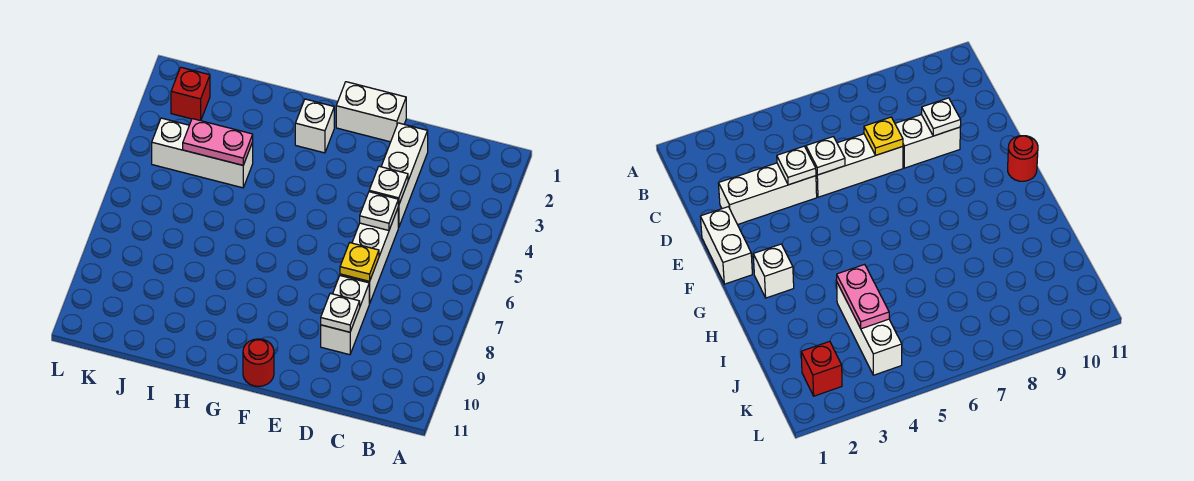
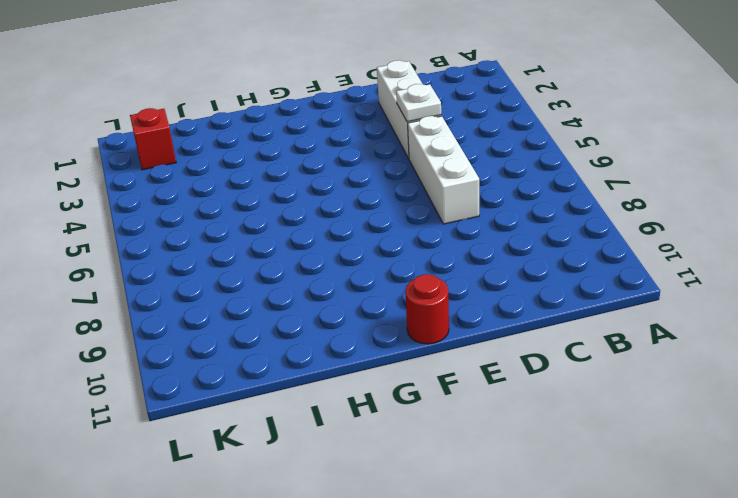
none -> white 1x2 brick [321,276,369,355]
none -> white 1x2 brick [336,82,406,142]
none -> white 1x1 brick [295,99,334,153]

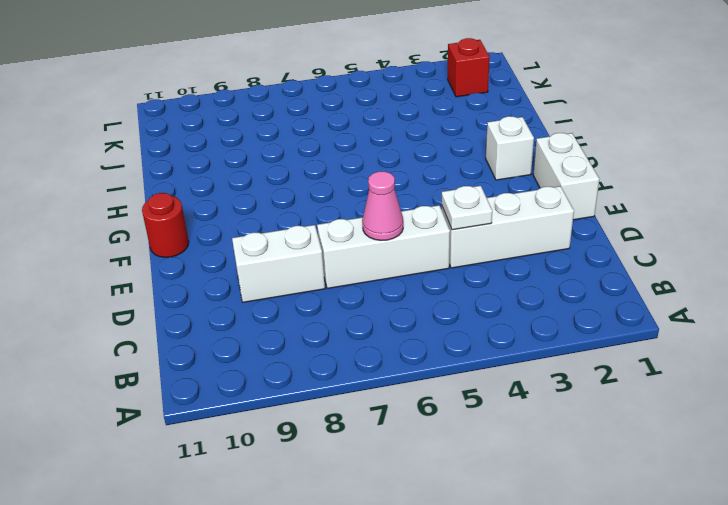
pink 1x1 cone [362,171,403,240] -> none
none -> white 1x3 brick [152,118,253,188]
none -> white 1x1 plate [360,192,398,230]
none -> yellow 1x1 plate [340,243,379,281]

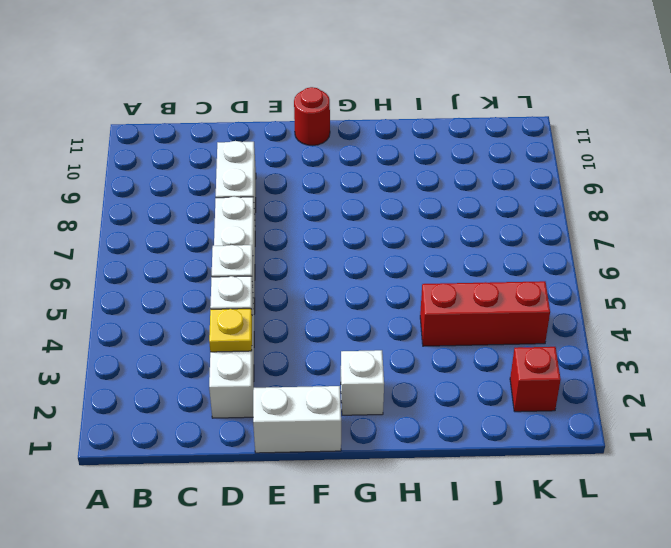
yellow 1x1 plate [209,309,252,352] -> yellow 1x1 plate moved to [340,243,379,281]
red 1x3 brick [420,281,550,346] -> white 1x3 brick [152,118,253,188]
none -> white 1x1 plate [321,293,360,332]
none -> pink 1x2 plate [183,119,253,165]

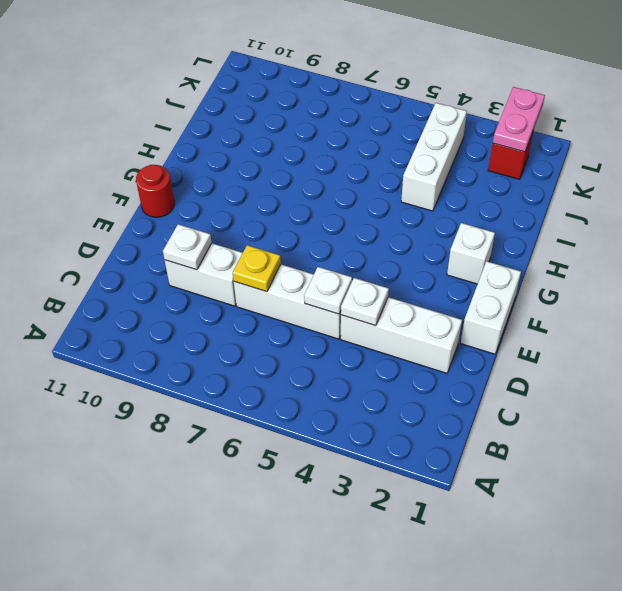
pink 1x2 plate [493,87,545,152] -> pink 1x2 plate moved to [183,119,253,165]

